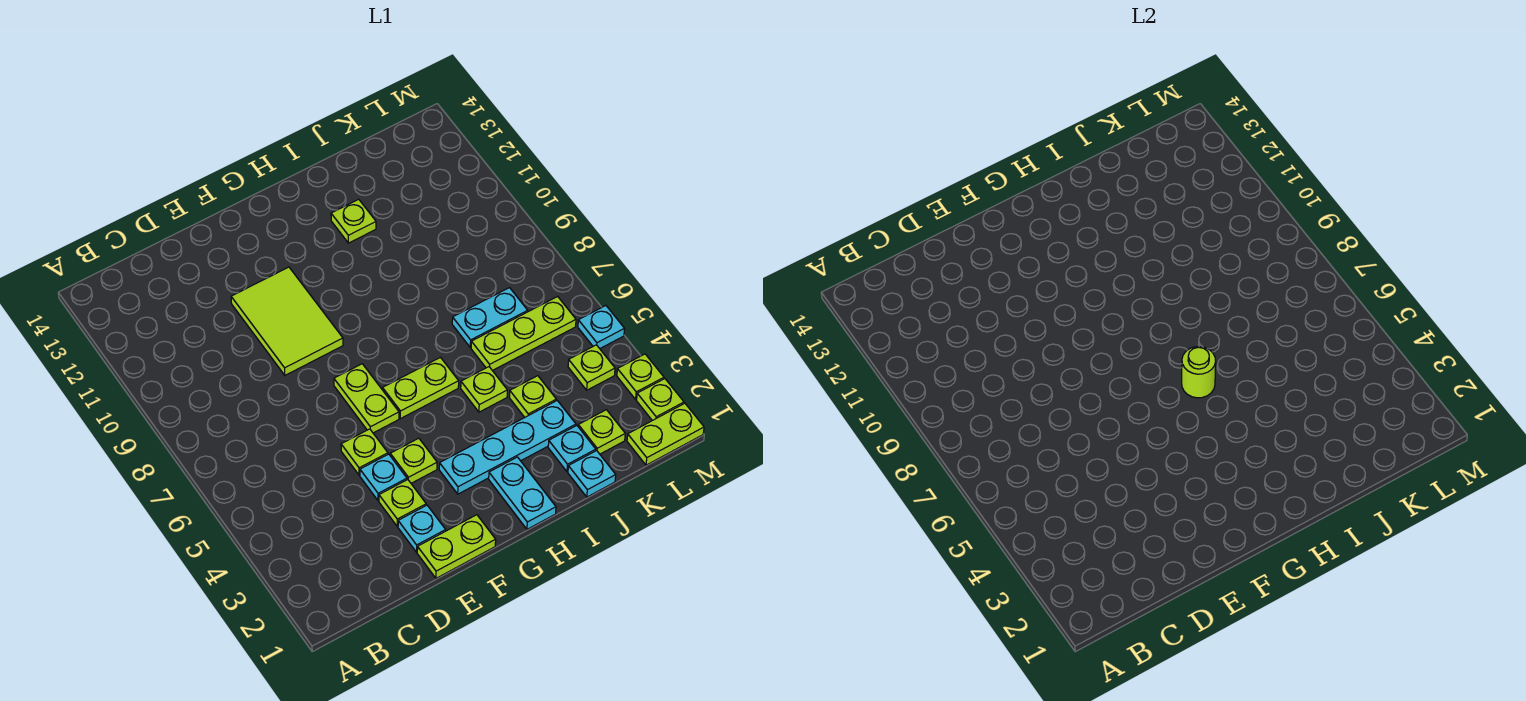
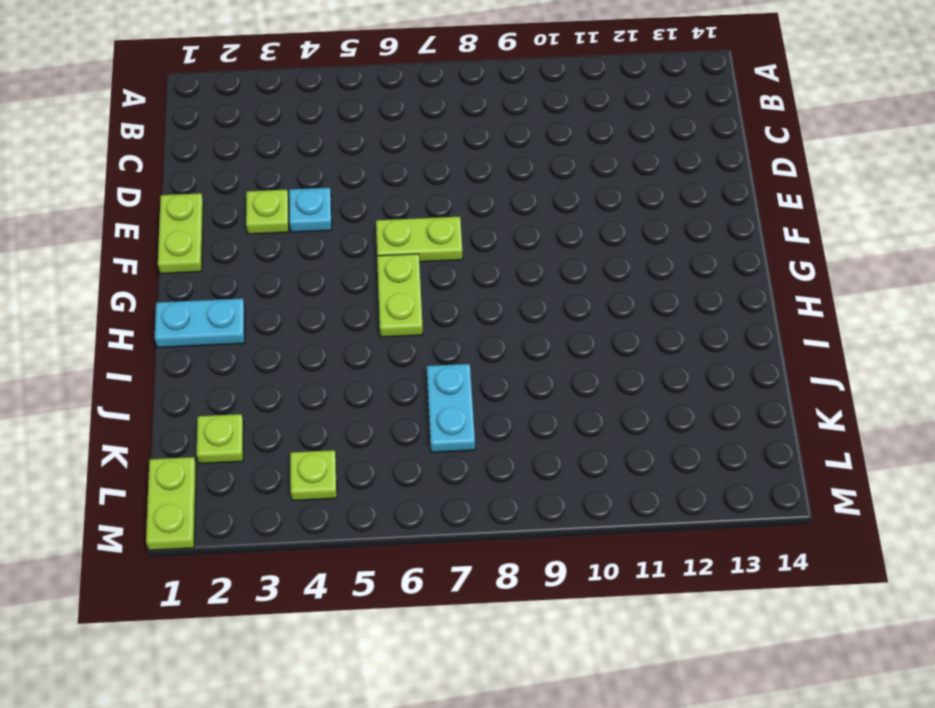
none -> cyan 1x1 plate [398,505,446,552]
none -> lime 1x1 plate [341,429,388,475]
none -> lime 2x3 tile [231,267,343,375]

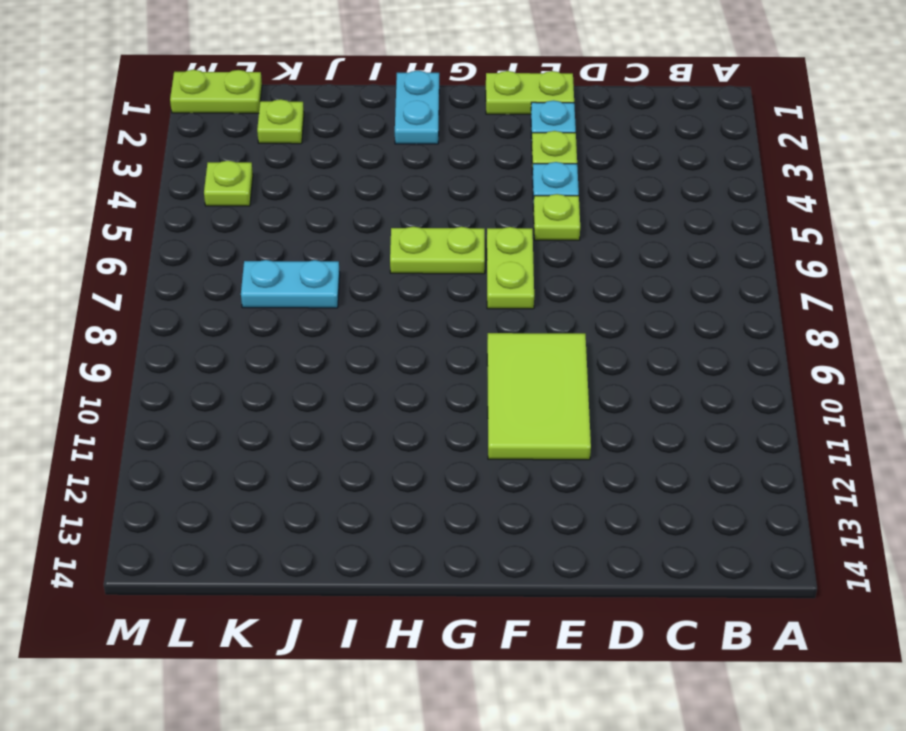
none -> lime 1x1 plate [390,438,437,483]
none -> cyan 1x4 plate [439,401,576,494]
none -> lime 1x1 plate [461,367,507,412]

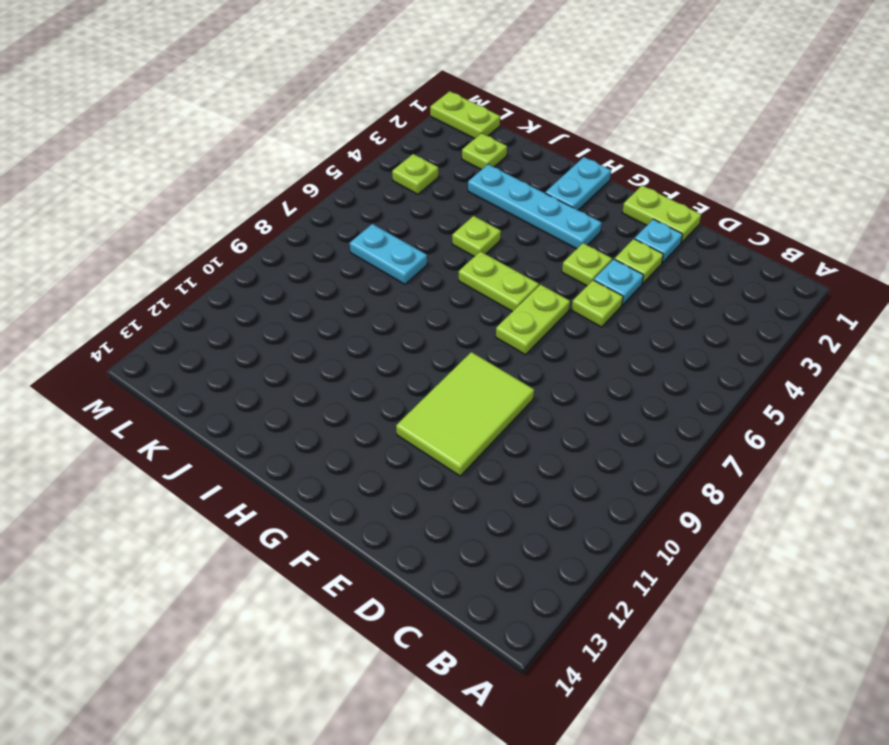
none -> lime 1x1 plate [331,199,376,243]
none -> cyan 1x1 plate [568,451,616,497]
none -> cyan 1x1 plate [548,426,596,472]

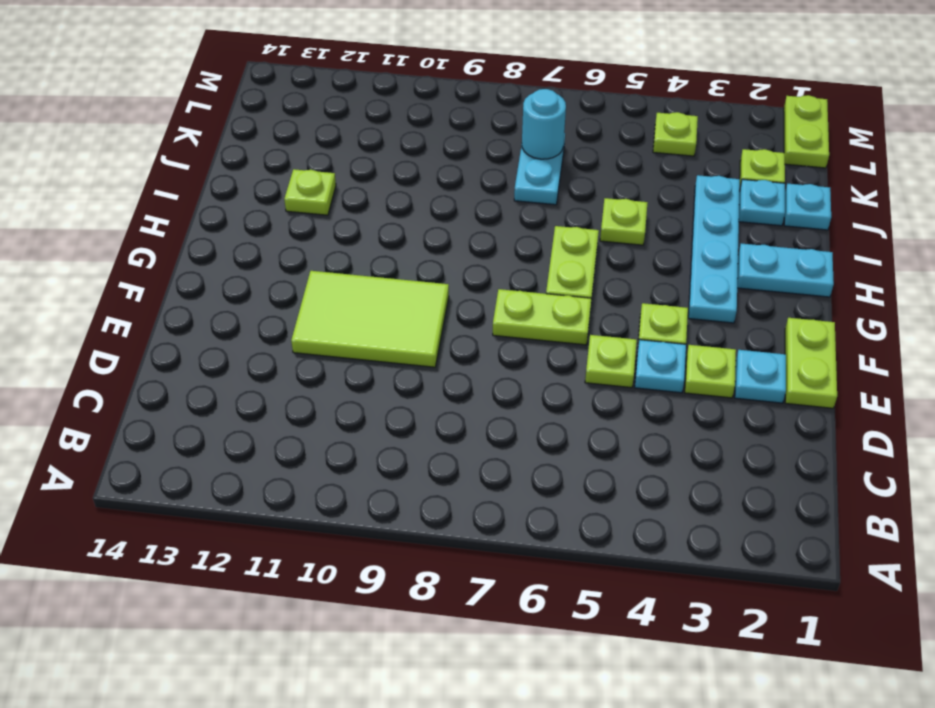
cyan 1x1 round brick [522,89,566,159] -> none
none -> lime 1x1 plate [509,376,556,417]
none -> lime 1x3 plate [471,297,576,371]
none -> lime 1x1 plate [637,379,684,421]

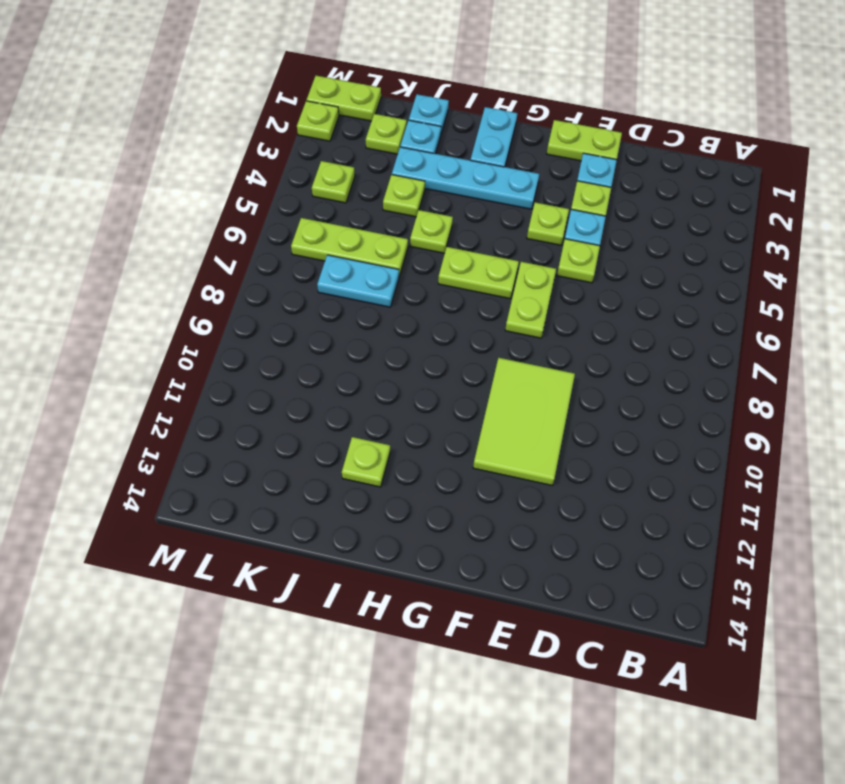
none -> lime 1x1 plate [617,354,664,399]
none -> cyan 1x1 plate [578,306,624,349]
none -> lime 1x1 round brick [1182,347,1216,398]

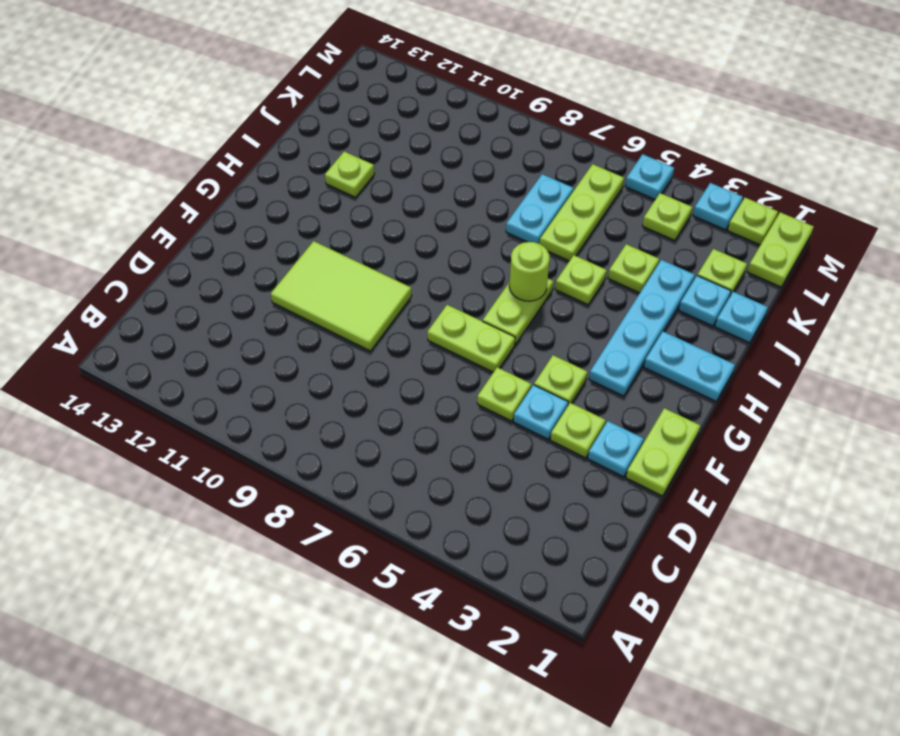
cyan 1x1 plate [693,183,743,230] -> lime 1x1 plate [617,354,664,399]

